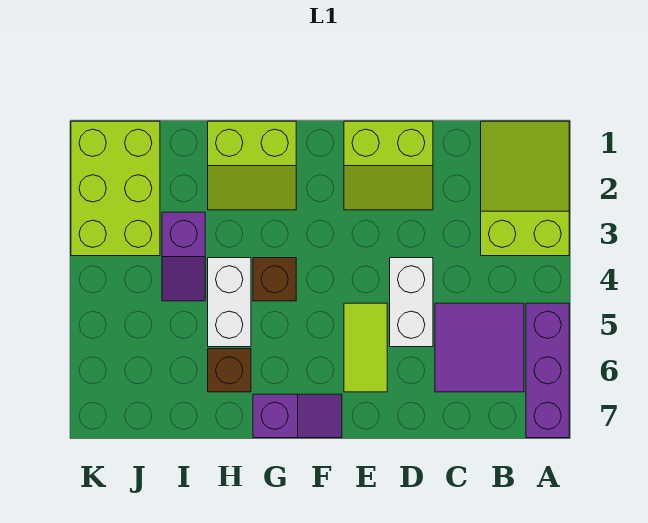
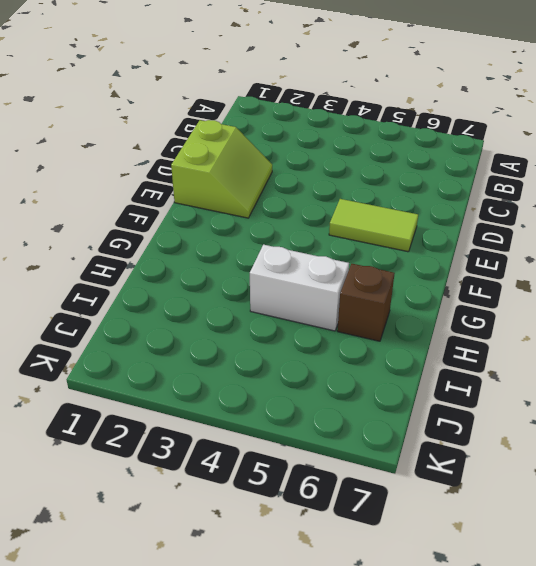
none -> lime 2x3 slope [481,121,569,256]
none -> purple 1x3 brick [526,303,569,438]
none -> purple 2x2 tile [435,303,524,392]

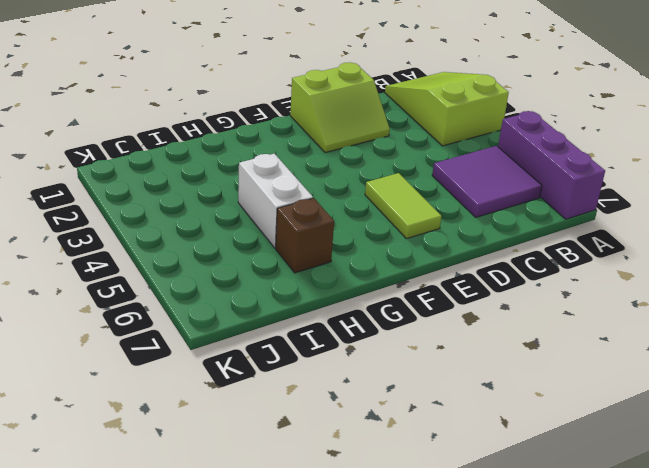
none -> white 1x2 brick [390,258,433,347]
none -> purple 1x2 slope [253,394,342,438]
none -> lime 2x2 slope [208,121,296,210]

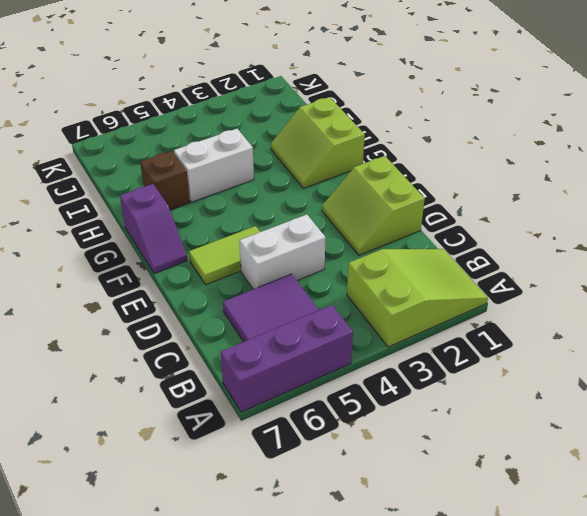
none -> brown 1x1 brick [253,258,296,301]
none -> purple 1x2 slope [162,212,205,301]
none -> lime 2x3 brick [71,121,160,256]

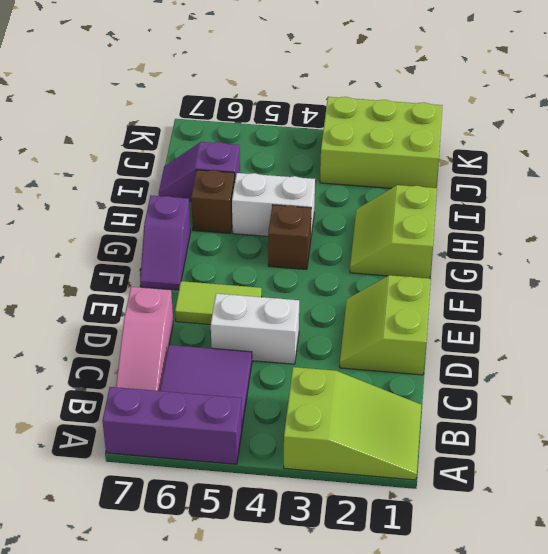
pink 1x3 slope [116,287,173,391] -> none
purple 1x2 slope [159,142,240,201] -> purple 1x2 slope moved to [162,212,205,301]

